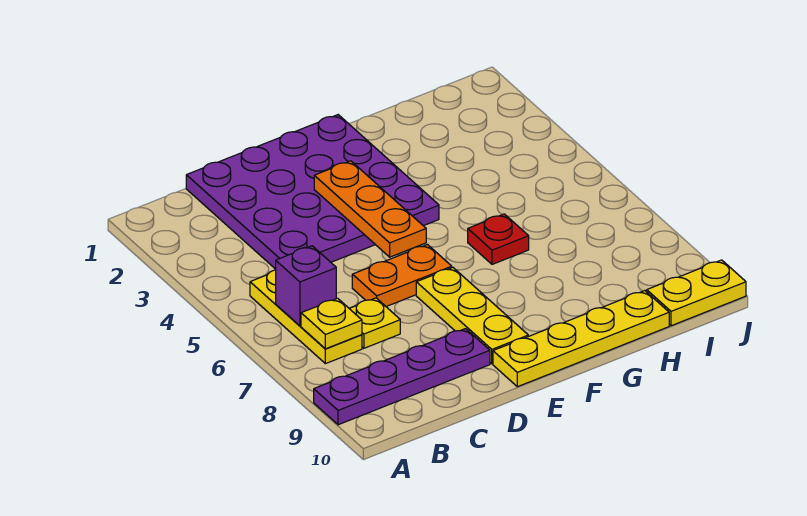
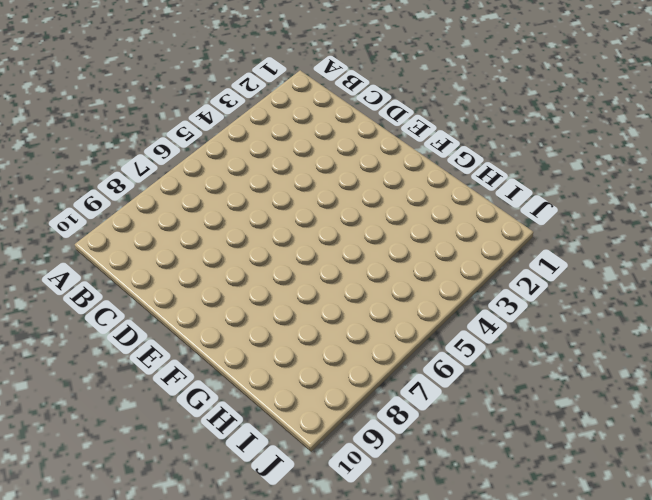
none -> purple 1x4 plate [314,329,490,425]
none -> yellow 1x3 plate [250,270,362,364]
none -> purple 4x4 plate [186,115,439,269]

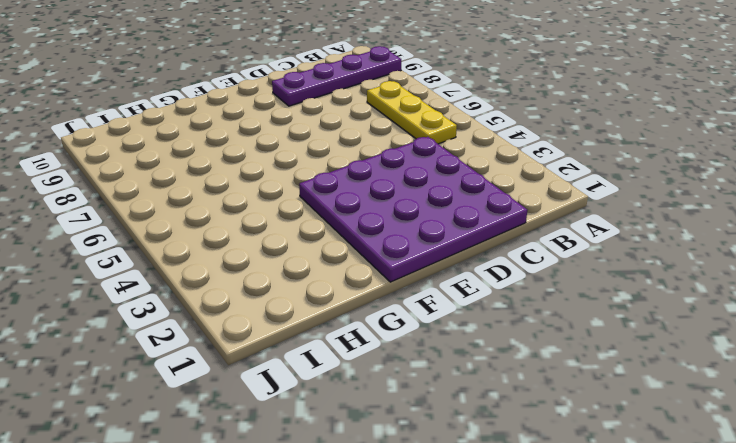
none -> yellow 1x1 plate [349,298,400,348]
none -> orange 1x2 plate [352,245,452,306]
none -> yellow 1x3 plate [416,268,528,364]

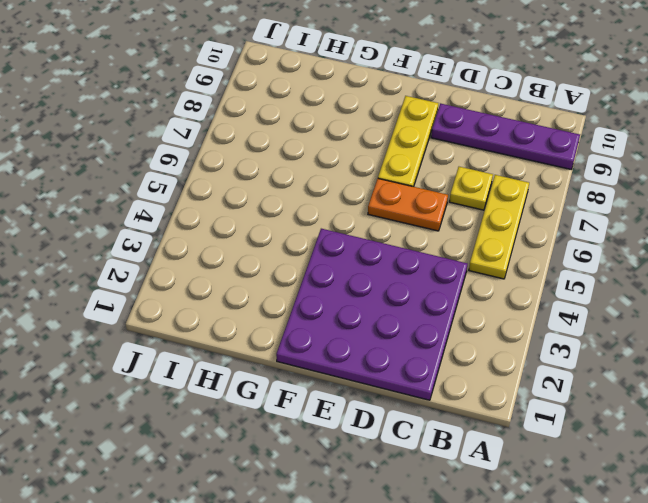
none -> yellow 1x4 plate [493,291,669,387]
none -> red 1x1 plate [468,214,529,264]
none -> yellow 1x2 plate [647,260,746,326]

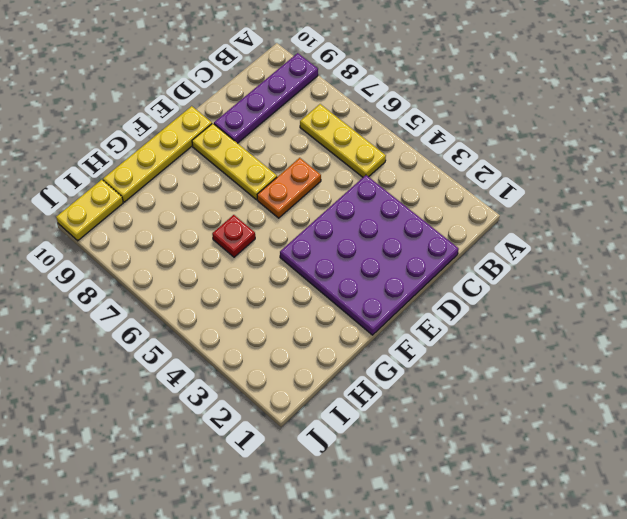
none -> yellow 1x1 plate [349,298,400,348]
none -> purple 1x1 brick [276,246,336,326]
none -> yellow 1x1 plate [301,298,362,349]

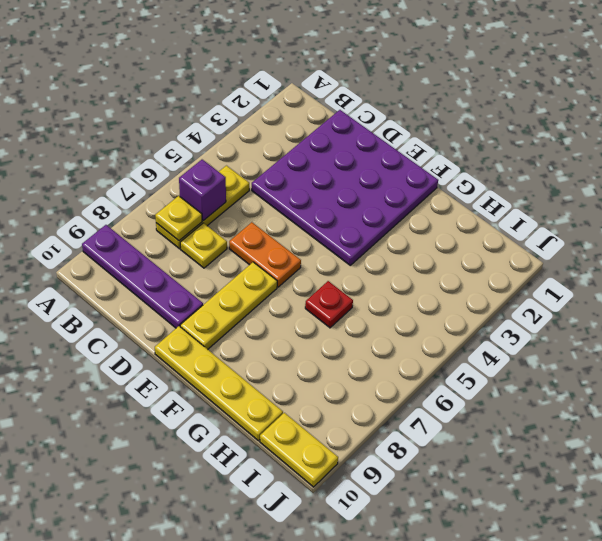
none -> orange 1x3 plate [314,161,426,257]

